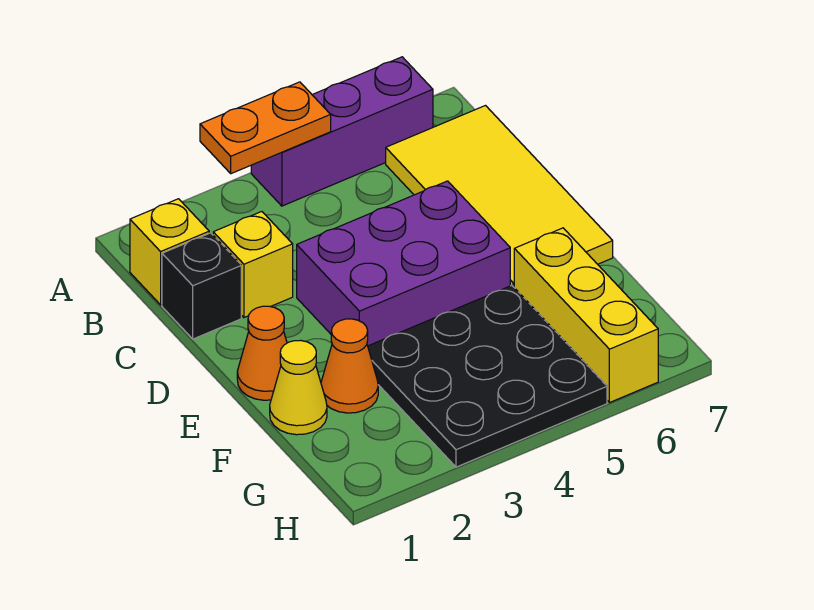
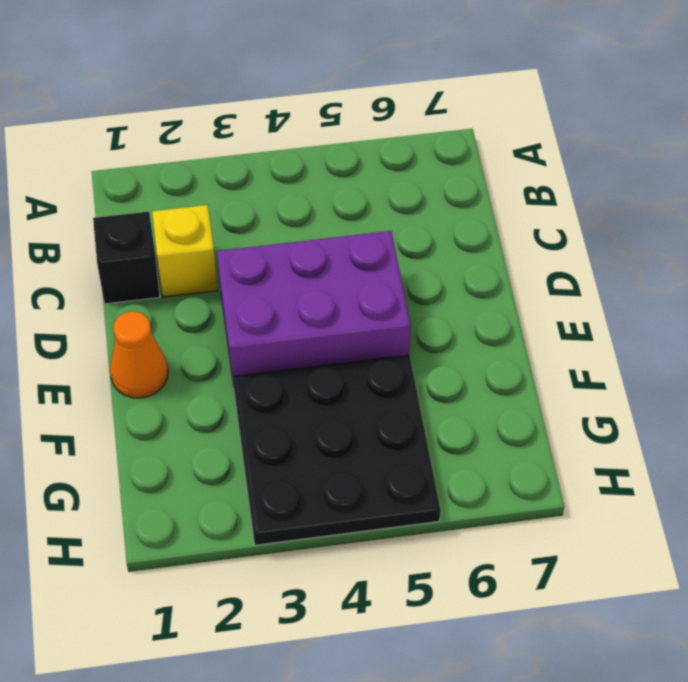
none -> purple 1x3 brick [251,57,433,206]
none -> yellow 1x1 brick [130,199,209,305]
none -> yellow 2x4 tile [386,106,613,287]

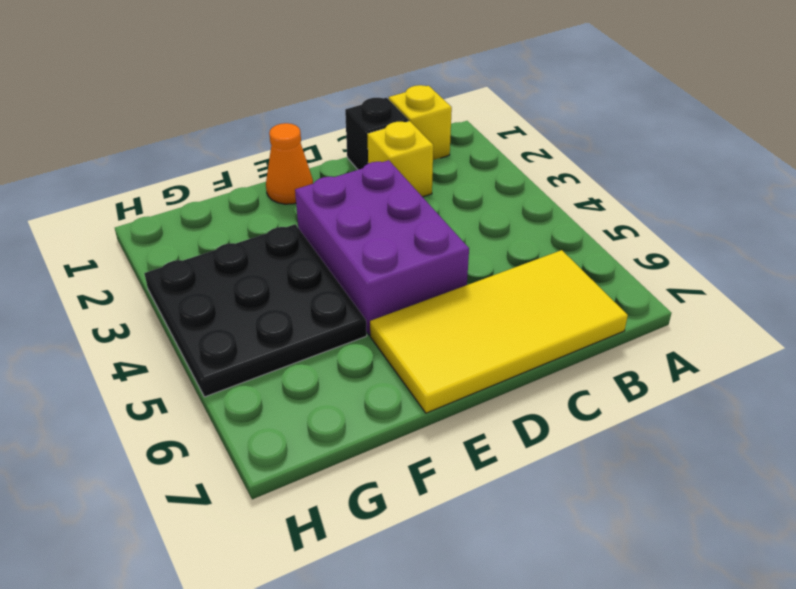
none -> purple 1x3 brick [251,57,433,206]
none -> yellow 1x1 cone [270,340,327,435]
none -> orange 1x1 cone [321,319,378,413]

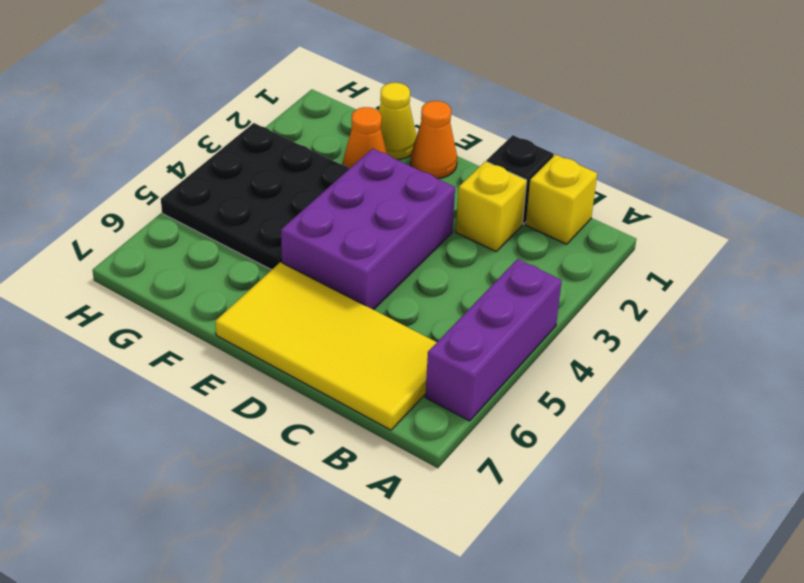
none -> yellow 1x3 brick [514,228,658,403]
none -> orange 1x2 plate [200,82,331,174]

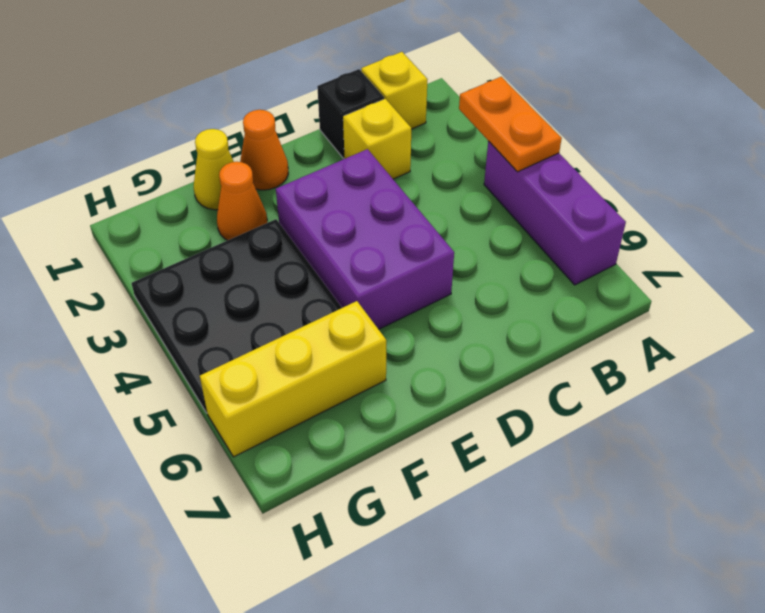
none -> yellow 2x4 tile [386,106,613,287]

